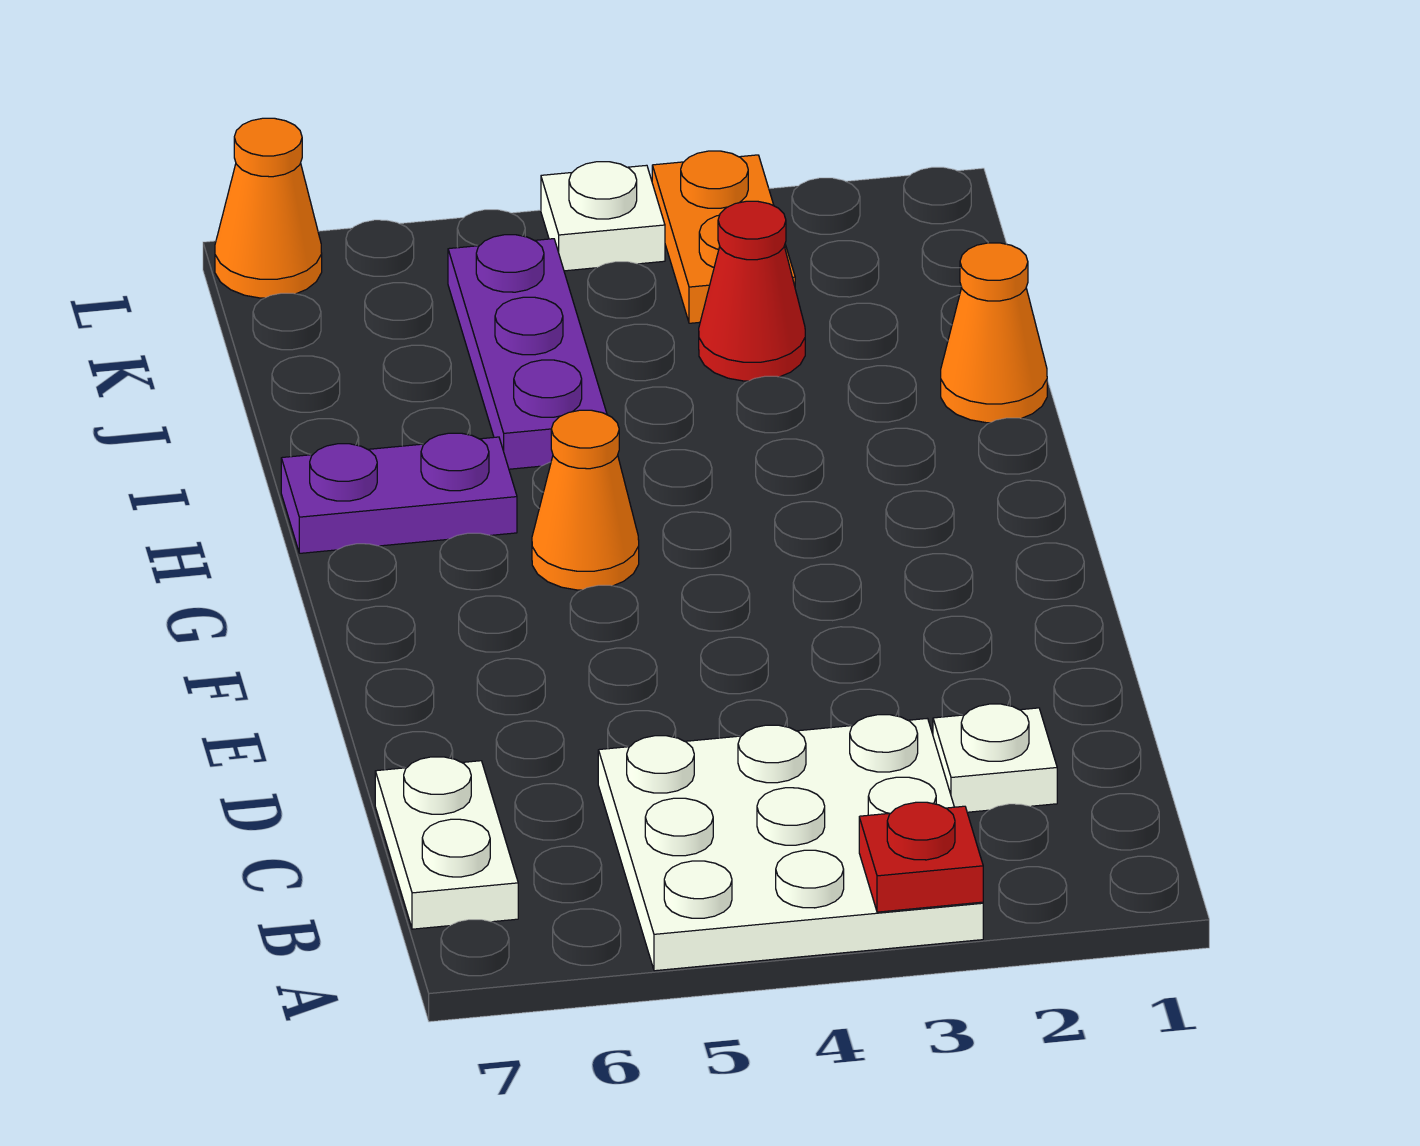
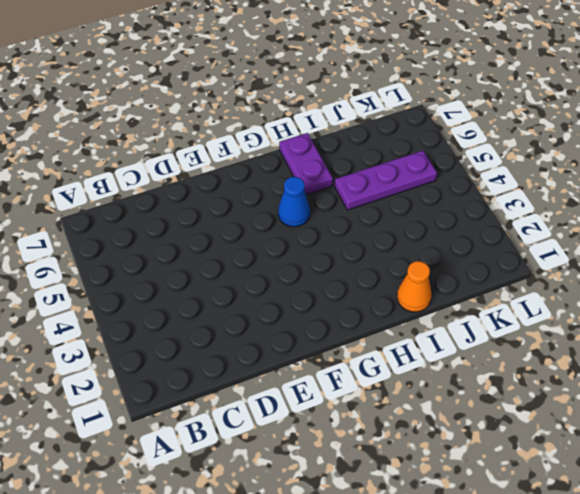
blue 1x1 cone [278,177,310,227] -> orange 1x1 cone [532,410,639,590]
none -> white 3x3 plate [598,715,983,971]
none -> white 1x2 plate [375,757,518,929]
none -> white 1x1 plate [933,704,1057,812]

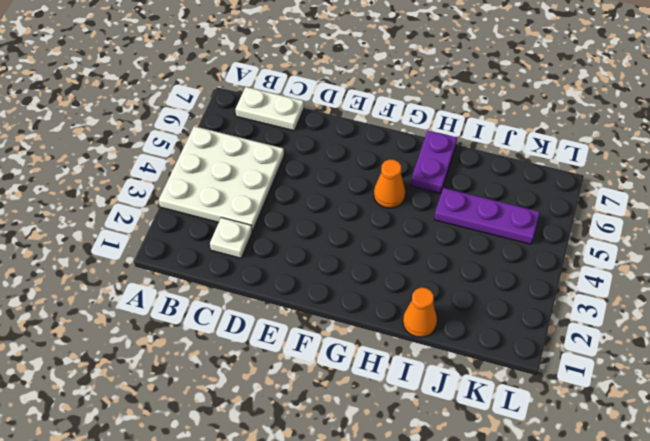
none -> red 1x1 cone [699,201,805,381]
none -> orange 1x2 plate [652,151,795,323]
none -> white 1x1 plate [541,162,665,271]

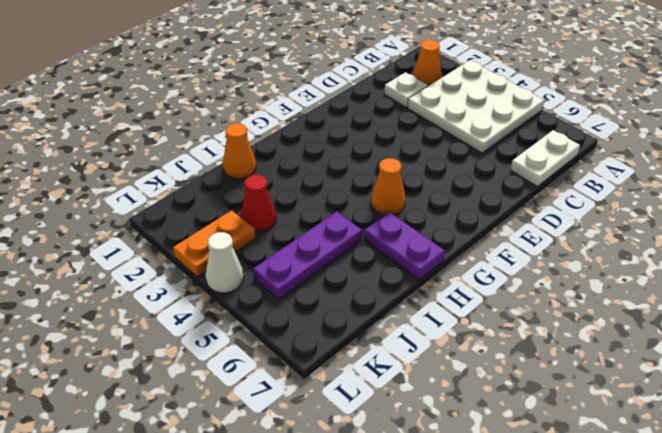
orange 1x1 cone [413,40,442,86] -> orange 1x1 cone moved to [215,118,322,298]
white 1x1 cone [205,232,244,293] -> white 1x1 plate [541,162,665,271]
none -> red 1x1 plate [859,802,983,912]

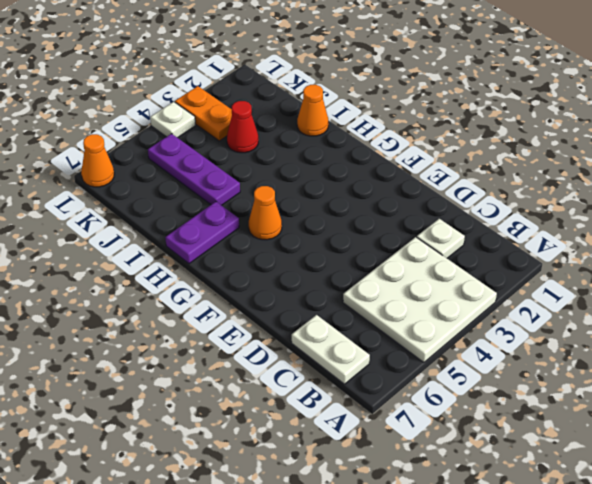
none -> red 1x1 plate [859,802,983,912]

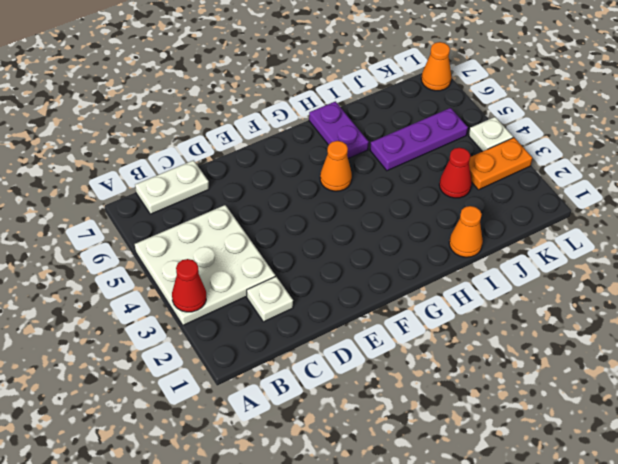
red 1x1 cone [172,259,206,312] -> red 1x1 plate [859,802,983,912]

